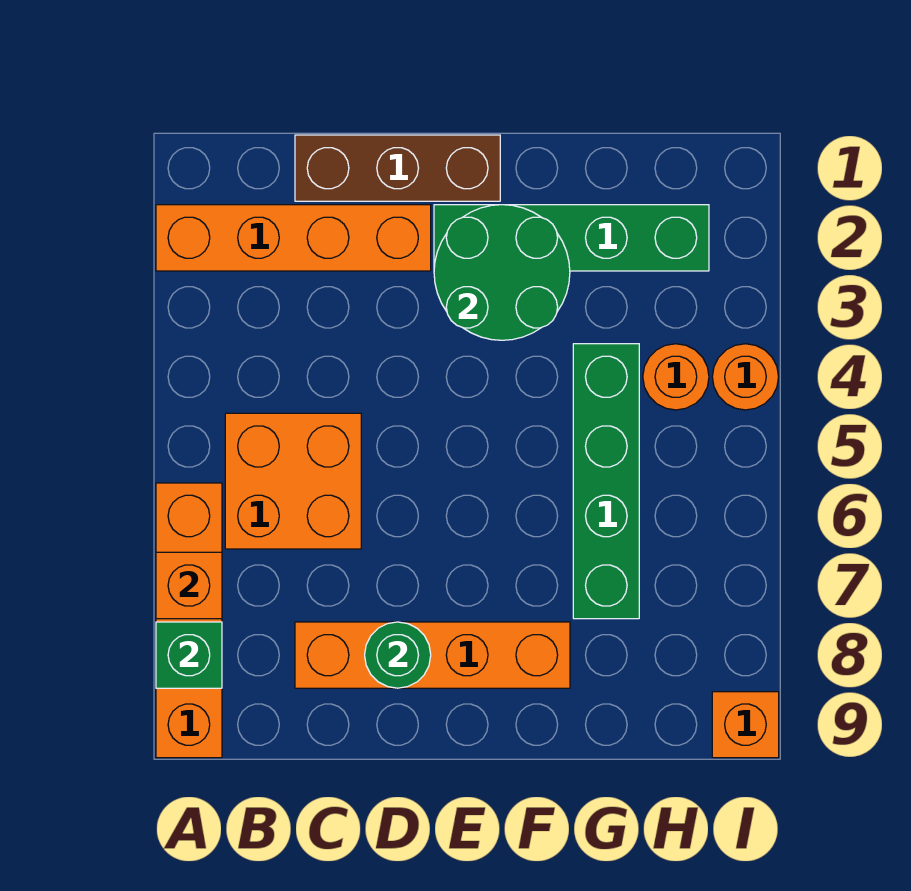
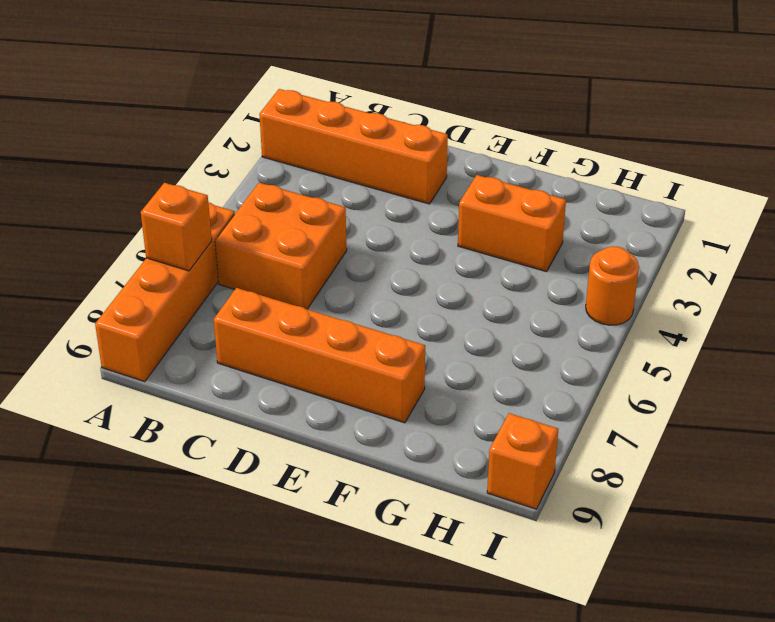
orange 1x2 brick [458,175,566,272] -> none
none -> brown 1x3 brick [295,135,500,201]
none -> green 1x4 brick [434,205,709,271]
none -> green 1x4 brick [573,344,639,619]

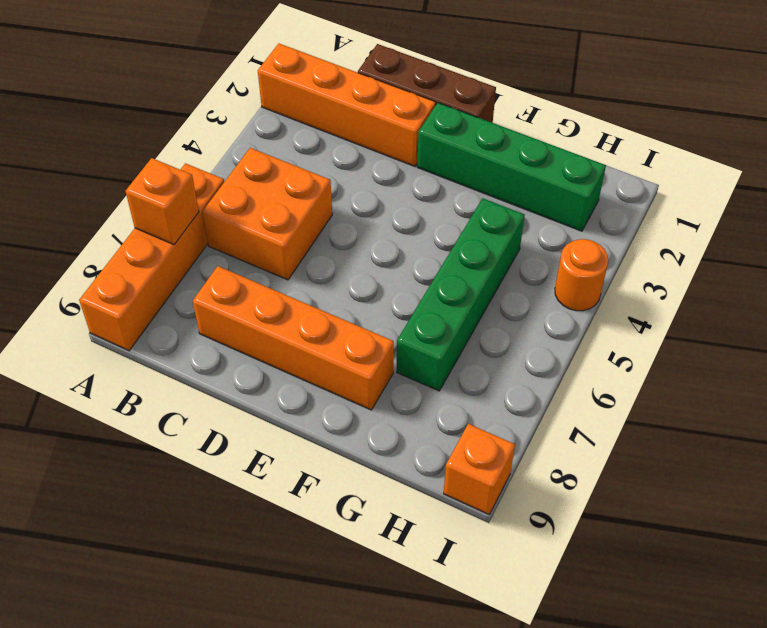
none -> orange 1x1 round brick [643,344,709,410]
none -> green 1x1 brick [156,622,222,688]
none -> green 1x1 round brick [365,622,431,688]

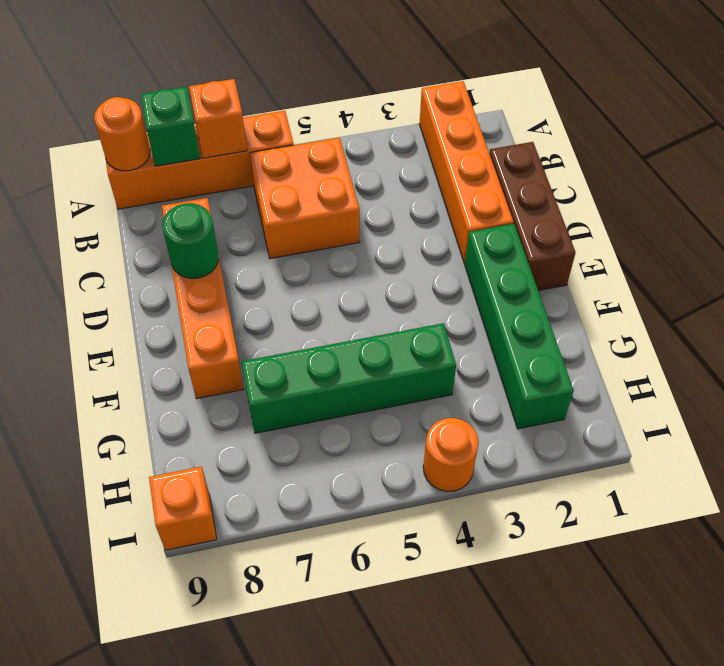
orange 1x1 round brick [94,97,150,171] -> orange 1x1 round brick moved to [643,344,709,410]
none -> green 2x2 round brick [434,205,570,340]

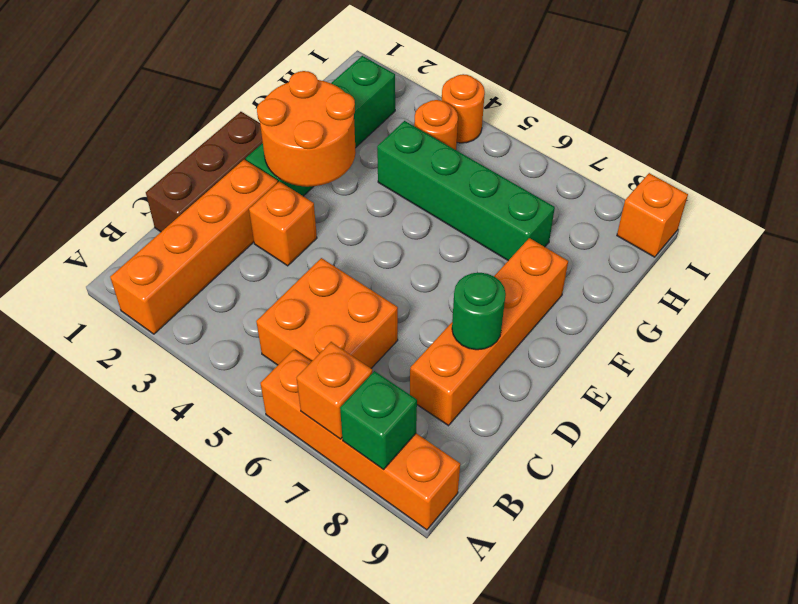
orange 1x1 brick [249,181,317,266] -> none
orange 2x2 round brick [257,71,356,187] -> green 2x2 round brick [434,205,570,340]

